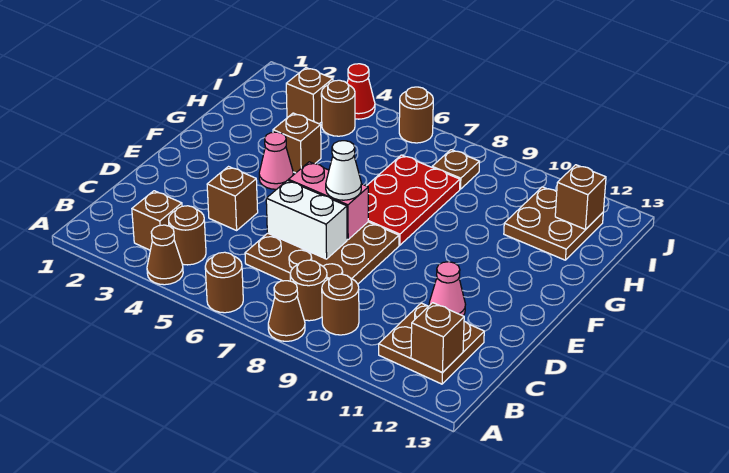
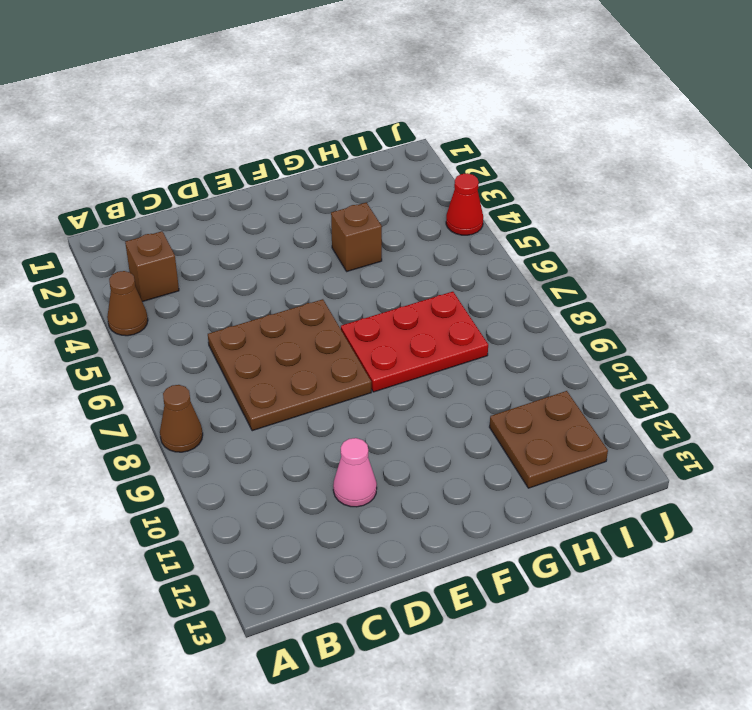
none -> brown 1x1 round brick [205,252,243,313]
none -> brown 1x1 round brick [169,206,206,265]
none -> brown 1x1 round brick [290,260,327,321]

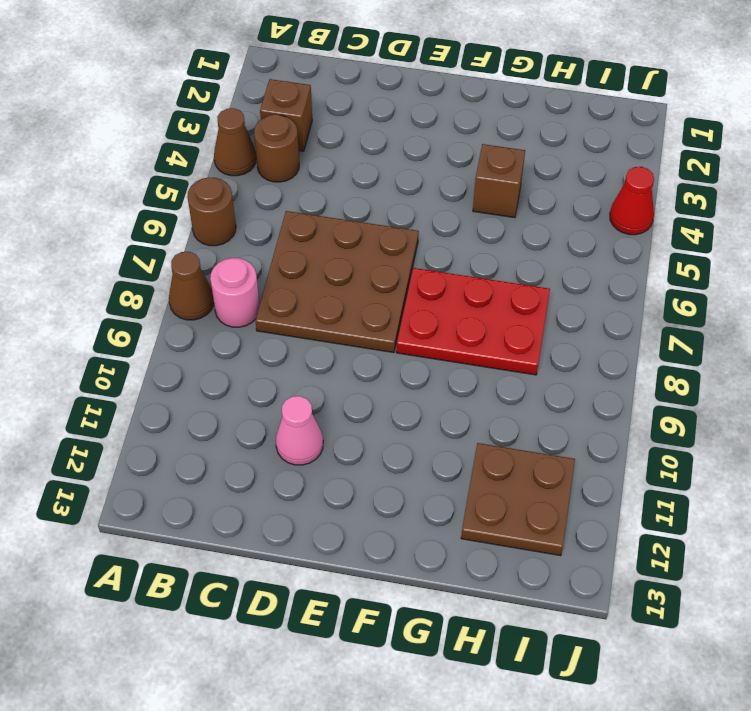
pink 1x1 round brick [210,258,260,327] -> brown 1x1 round brick [290,260,327,321]
none -> brown 1x1 round brick [322,274,359,335]
none -> brown 2x2 plate [379,303,484,384]
none -> brown 1x1 brick [207,167,258,230]

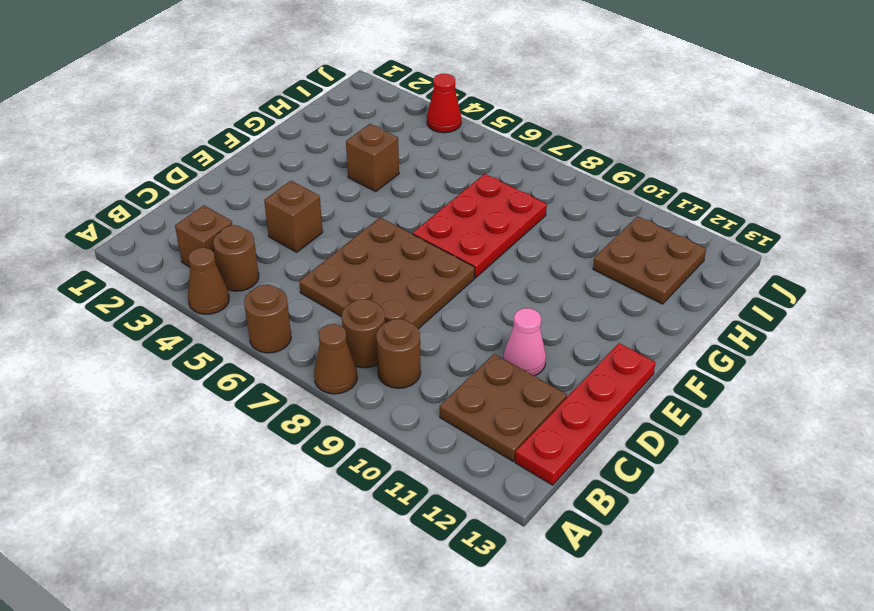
red 1x4 plate [515,343,656,485] -> none
none -> pink 1x1 cone [259,132,293,189]
none -> brown 1x1 brick [286,68,333,124]
none -> brown 1x1 round brick [321,80,355,136]

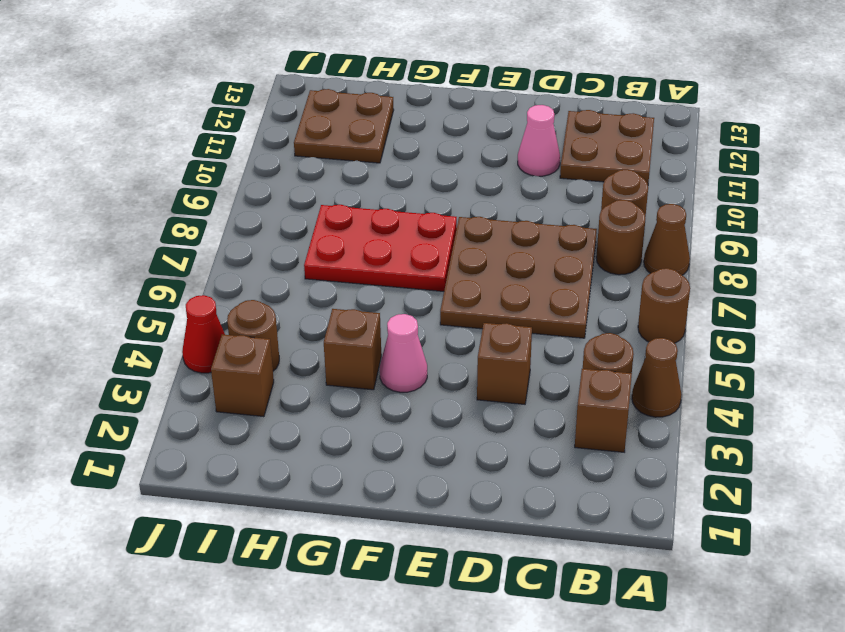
none -> brown 1x1 plate [432,150,480,189]
none -> brown 1x1 round brick [399,87,433,143]
none -> brown 1x1 brick [411,303,464,373]

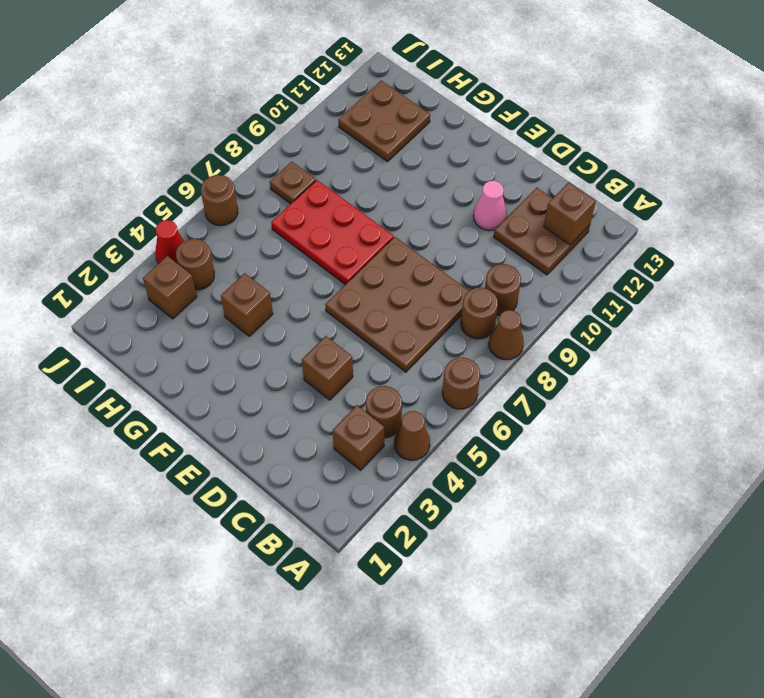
none -> pink 1x1 cone [259,132,293,189]
none -> white 1x2 brick [266,180,347,259]
none -> pink 1x2 brick [288,162,368,240]

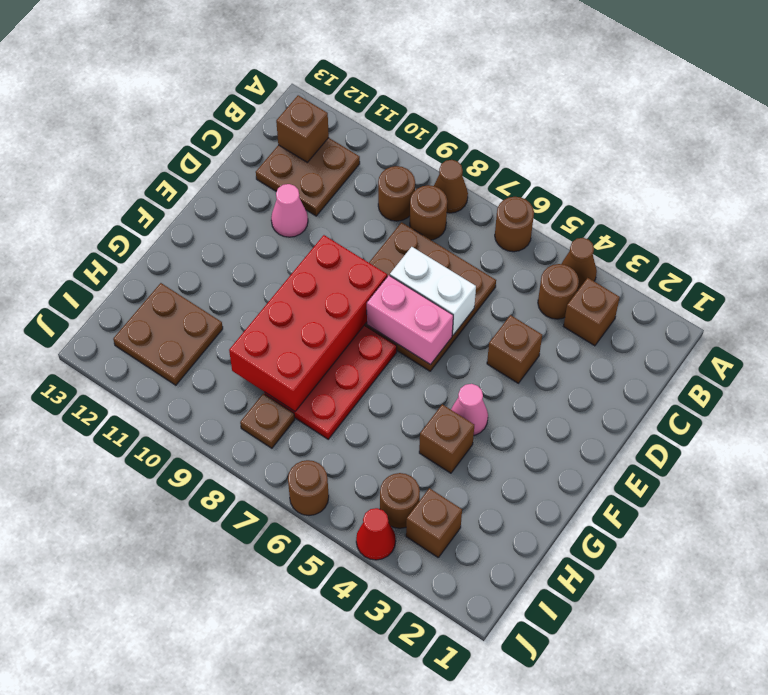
red 2x4 brick [229,235,387,411] -> none
none -> brown 1x1 brick [555,165,606,229]
none -> white 1x1 cone [326,141,361,200]

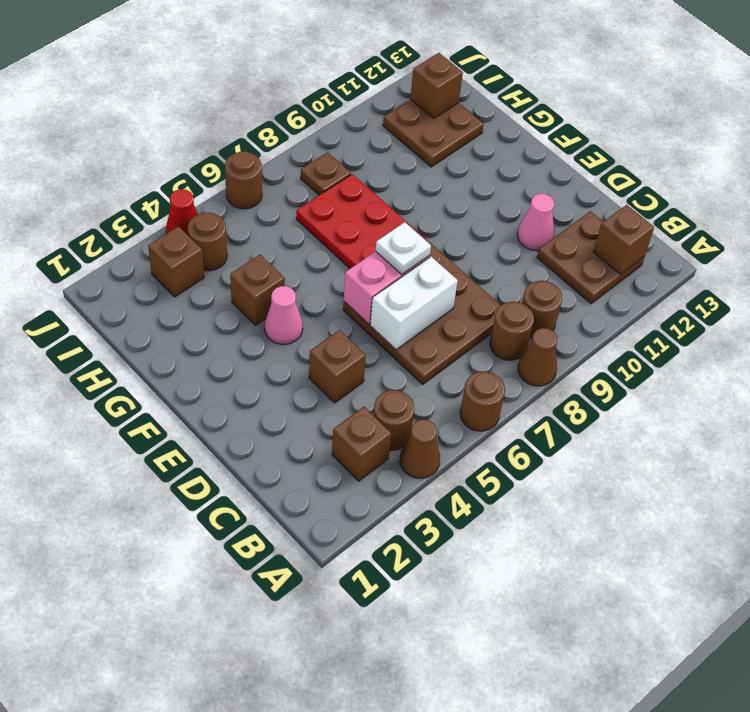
white 1x1 plate [376,222,431,274] -> white 1x1 cone [326,141,361,200]

